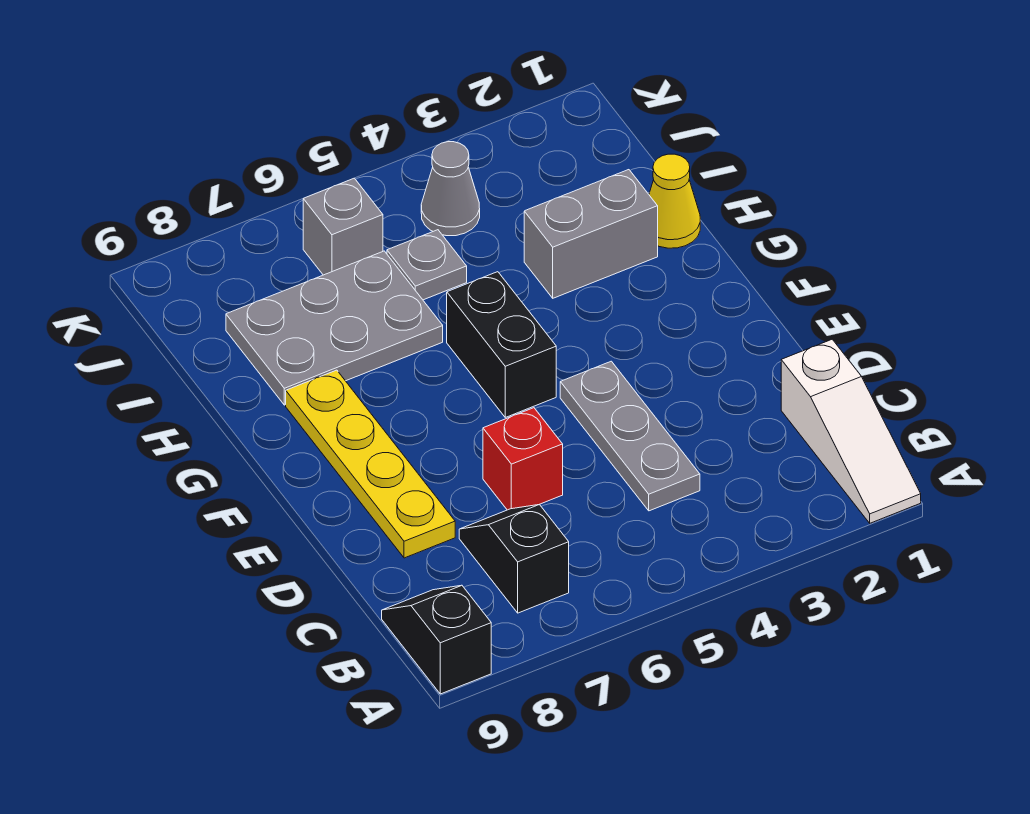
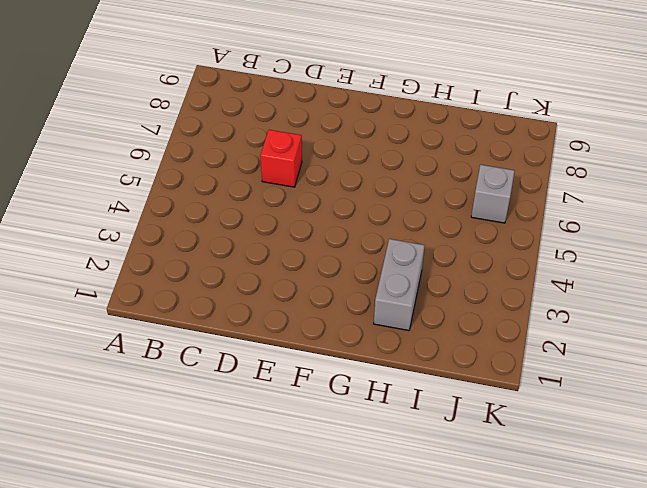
none -> white 1x3 slope [781,339,921,523]
none -> black 1x2 slope [382,585,491,694]
none -> black 1x2 slope [459,504,569,613]

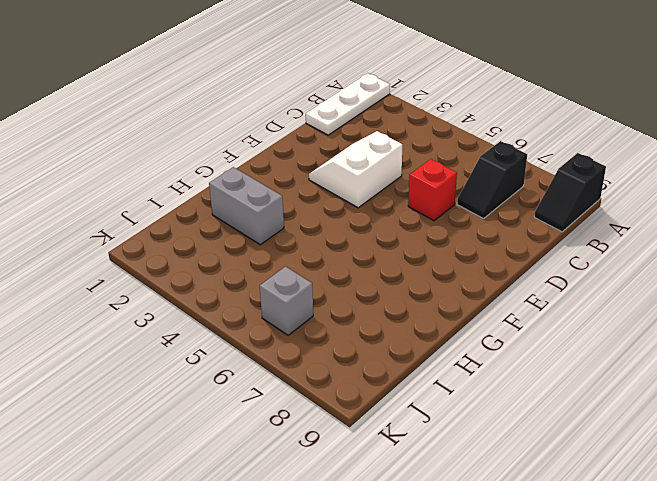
white 1x3 plate [306,73,390,135] -> white 1x3 slope [781,339,921,523]
white 2x2 slope [309,131,402,208] -> grey 1x3 plate [560,361,700,511]
none -> yellow 1x4 plate [286,370,455,558]
none -> black 1x2 brick [447,272,556,417]
none -> yellow 1x1 cone [649,154,700,248]

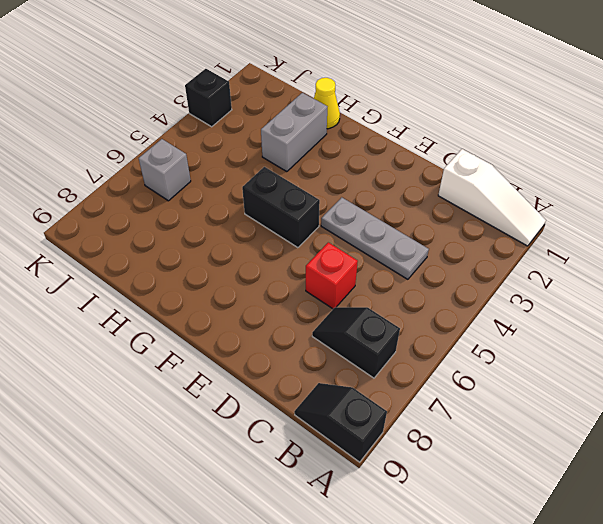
black 1x1 brick [185,69,232,127] -> none
none -> yellow 1x4 plate [286,370,455,558]
none -> grey 2x3 plate [226,251,443,405]
none -> grey 1x1 plate [387,230,467,300]

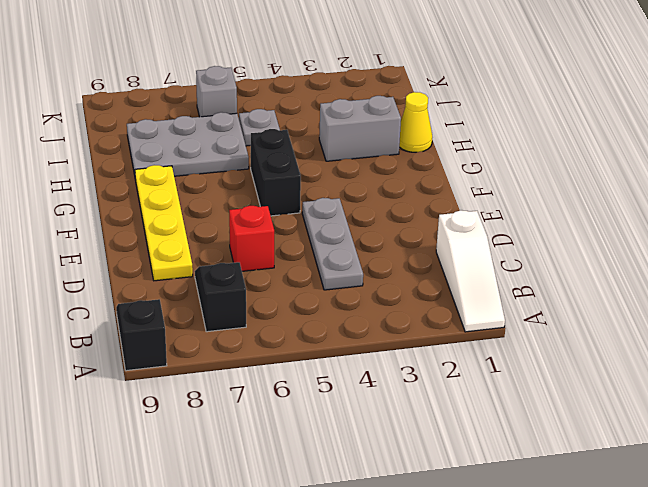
none -> grey 1x1 cone [421,142,480,236]

